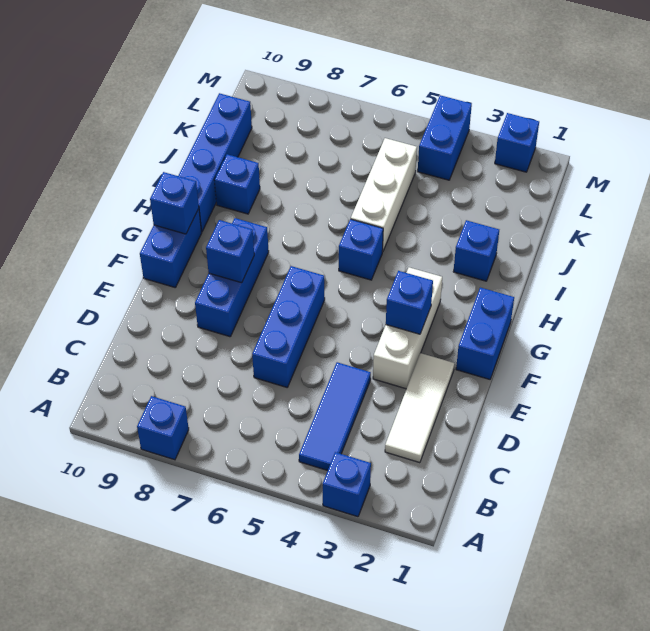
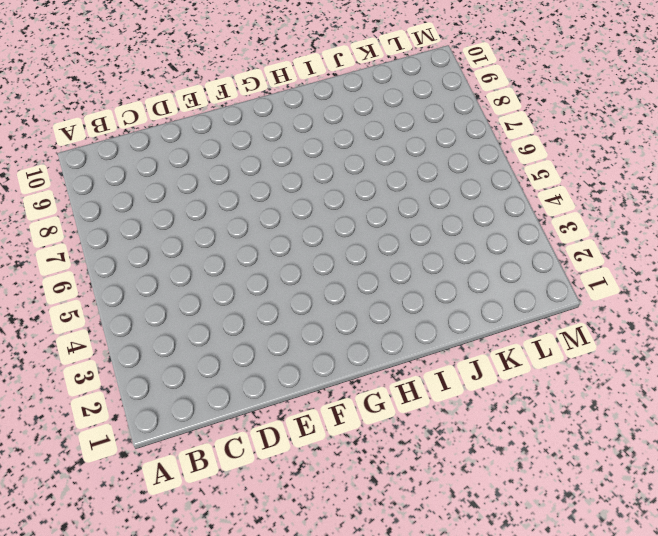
none -> blue 1x1 brick [323,452,371,517]
none -> blue 1x1 brick [137,396,189,460]
none -> blue 1x3 tile [299,362,371,471]

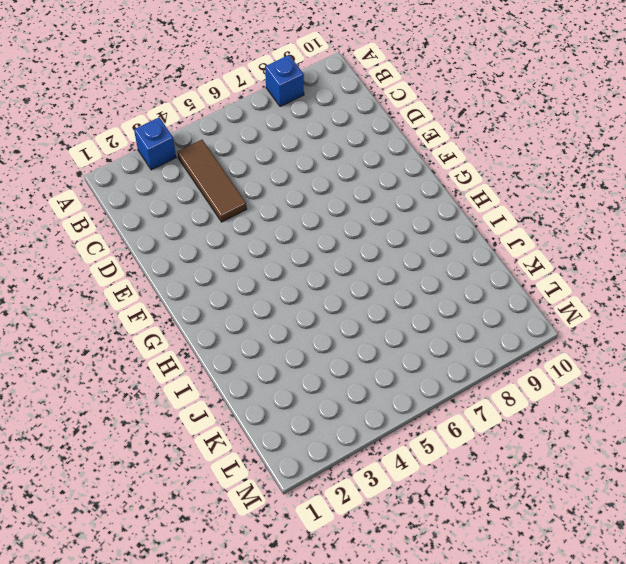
brown 1x3 tile [177,140,247,222] -> blue 1x3 tile [299,362,371,471]
none -> white 1x3 tile [385,353,454,463]
none -> blue 1x3 brick [252,266,325,387]
none -> white 1x3 brick [373,267,442,389]

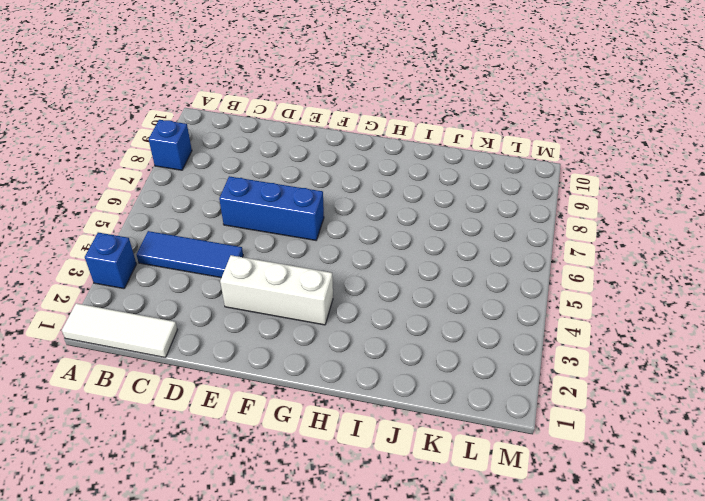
white 1x3 tile [62,303,178,358] -> white 1x3 tile moved to [385,353,454,463]
none -> blue 1x3 brick [195,218,269,337]
none -> blue 1x2 brick [456,288,514,379]
none -> blue 1x2 brick [140,208,202,287]

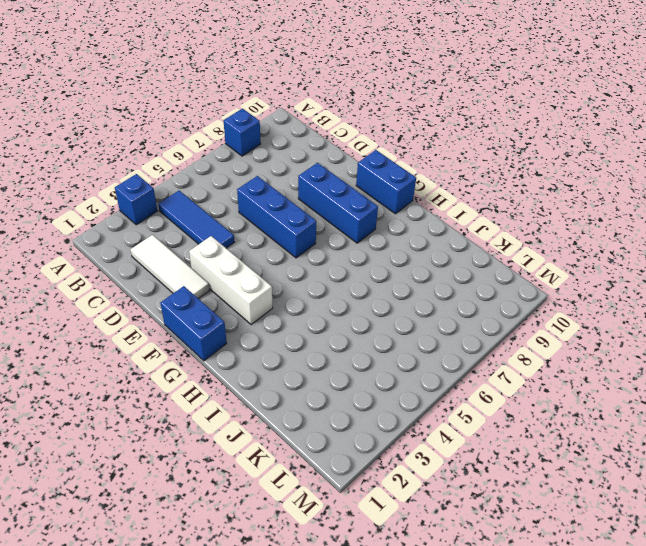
none -> blue 1x1 brick [339,219,383,280]
none -> blue 1x4 brick [178,93,252,232]
none -> blue 1x1 brick [453,220,499,281]

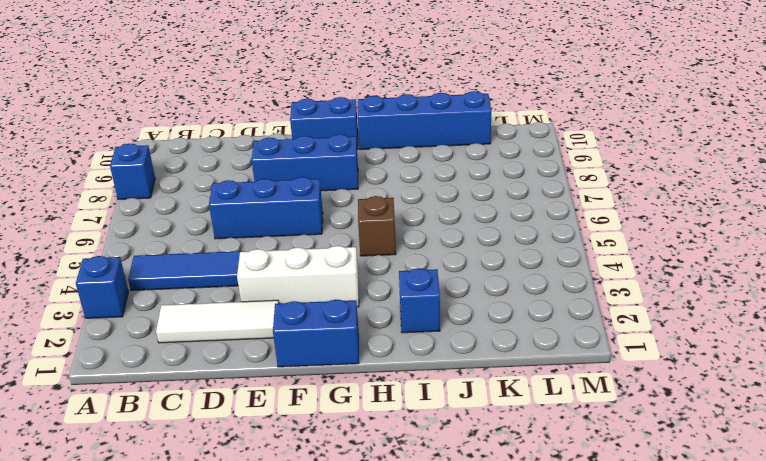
brown 1x1 brick [358,196,396,256] -> blue 1x1 brick [339,219,383,280]
none -> white 1x3 brick [351,138,417,252]
none -> blue 1x1 brick [214,154,260,214]
none -> blue 1x2 brick [418,95,472,180]

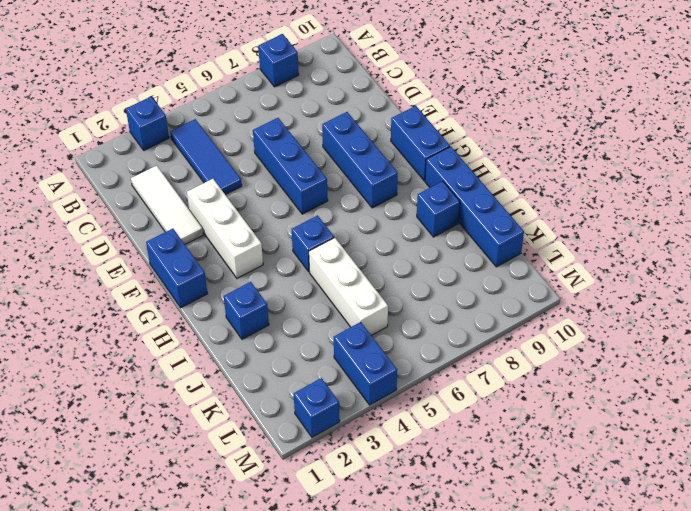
none -> blue 1x1 brick [386,271,433,334]
none -> blue 1x1 brick [206,220,254,283]
none -> blue 1x1 brick [150,172,199,234]

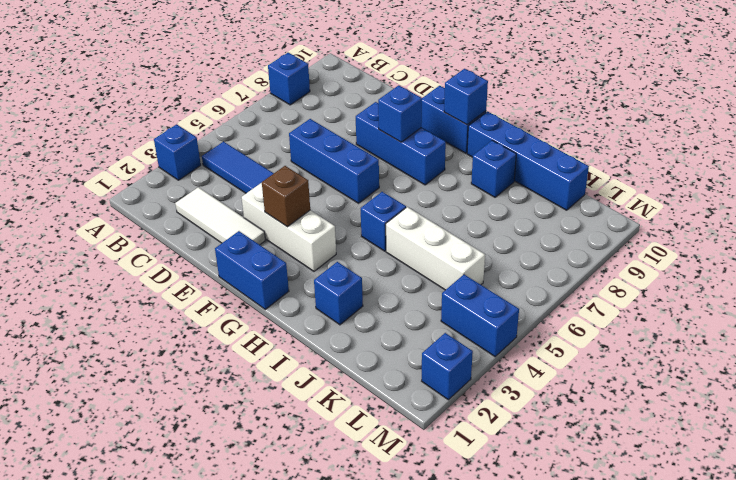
brown 1x1 brick [262,166,310,227] -> blue 1x1 brick [386,271,433,334]

